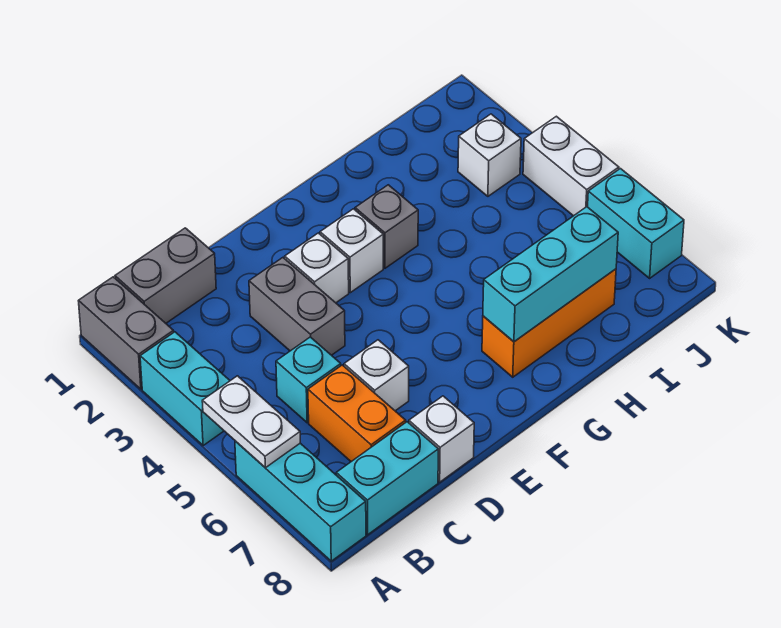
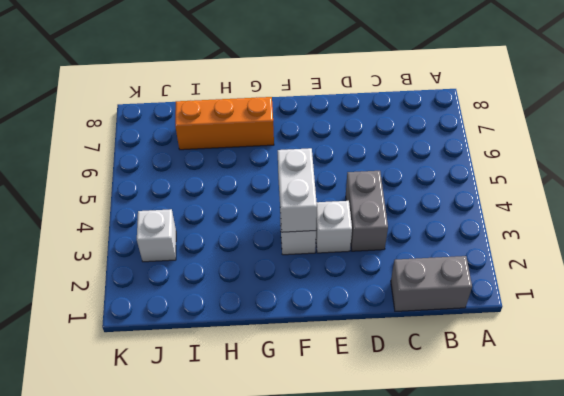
white 1x2 brick [278,148,317,232] -> white 1x2 brick moved to [523,116,619,216]
none -> grey 1x2 brick [79,277,174,389]
none -> cyan 1x2 brick [140,332,230,445]
none -> cyan 1x3 brick [235,441,366,561]

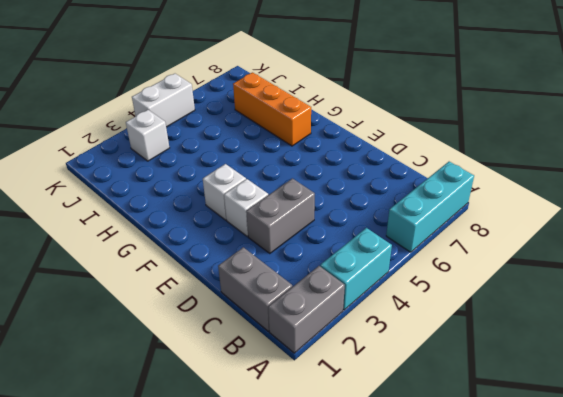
none -> cyan 1x2 brick [336,422,438,535]
none -> cyan 1x1 brick [276,337,341,423]
none -> orange 1x2 brick [308,365,406,462]

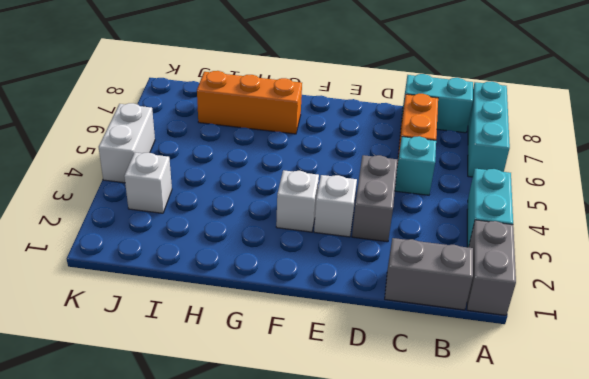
none -> white 1x1 brick [344,340,409,411]
none -> white 1x1 brick [409,396,474,482]
none -> grey 1x1 brick [355,185,418,268]

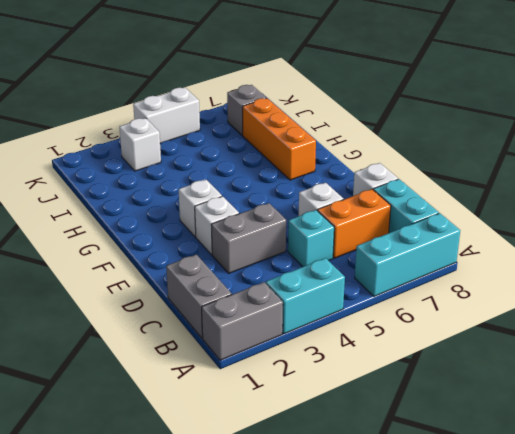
grey 1x1 brick [227,85,266,135] -> grey 1x1 brick moved to [355,185,418,268]
none -> cyan 1x2 brick [588,169,684,278]
none -> white 1x2 plate [202,376,300,468]
none -> cyan 1x3 brick [483,207,618,342]

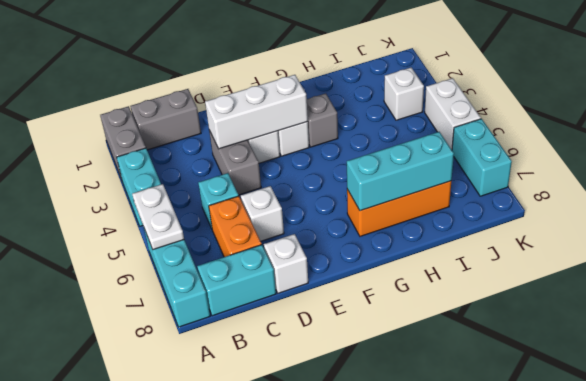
white 1x3 brick [205,75,308,149] -> none

